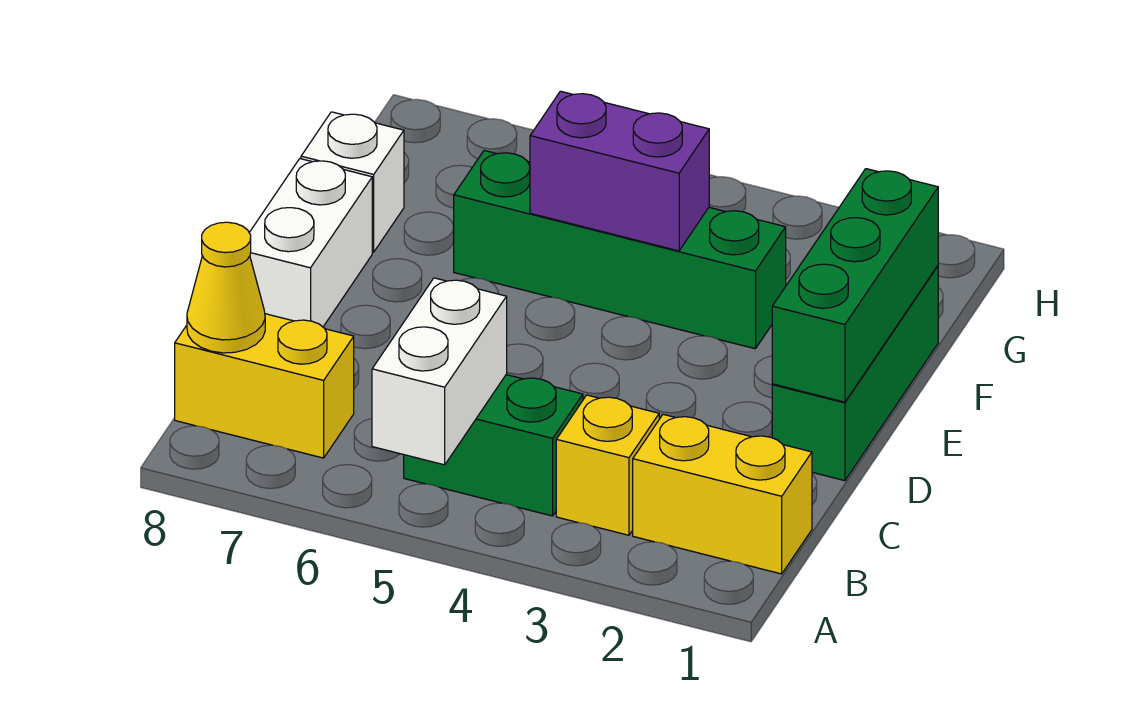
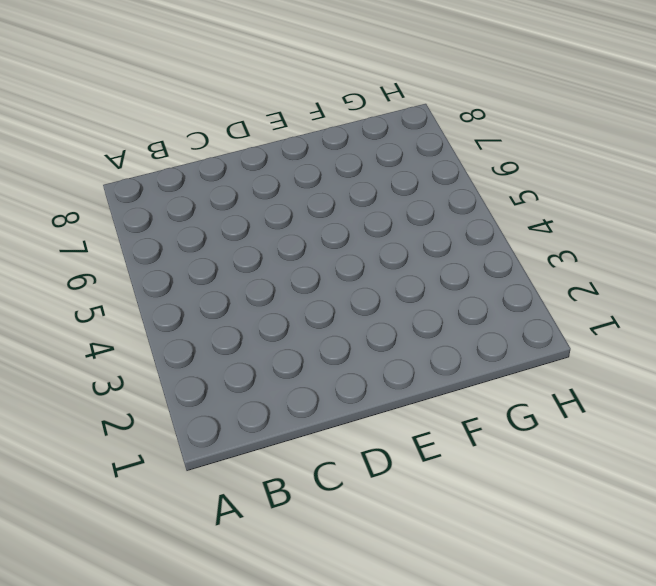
none -> yellow 1x2 brick [633,414,812,574]
none -> yellow 1x1 brick [556,395,659,535]
none -> green 1x2 brick [404,375,583,516]

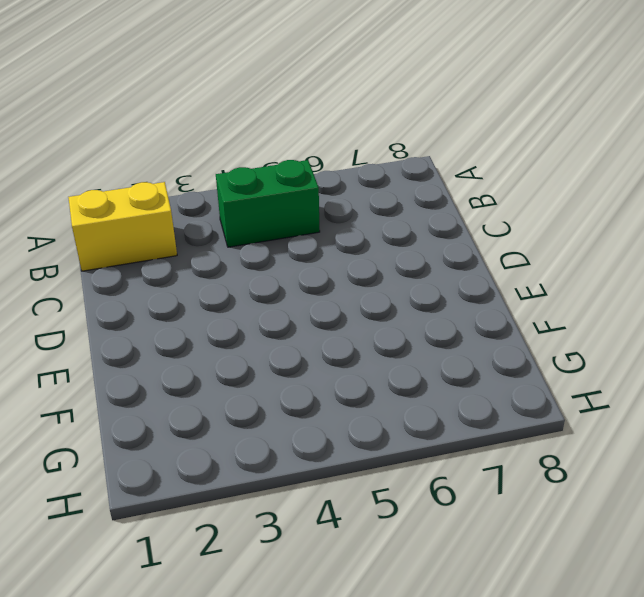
none -> yellow 1x1 brick [556,395,659,535]
none -> yellow 1x2 brick [175,314,354,458]
none -> green 1x3 brick [772,266,938,481]

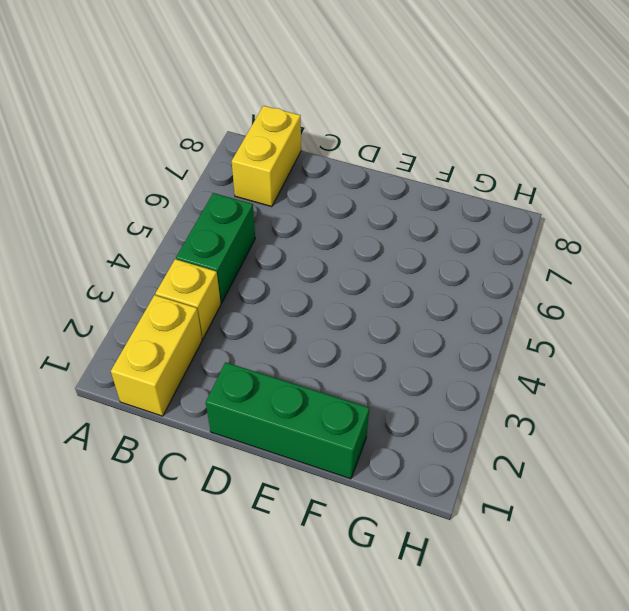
none -> white 1x2 brick [249,159,372,327]
none -> green 1x4 brick [454,151,786,349]
none -> white 1x1 brick [301,112,404,252]

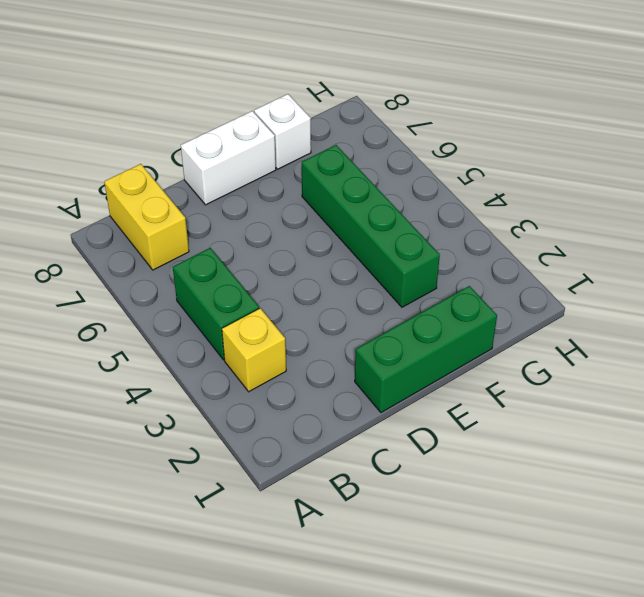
none -> yellow 1x2 brick [633,414,812,574]
none -> white 1x2 brick [372,278,507,465]
none -> yellow 1x1 cone [187,222,265,353]

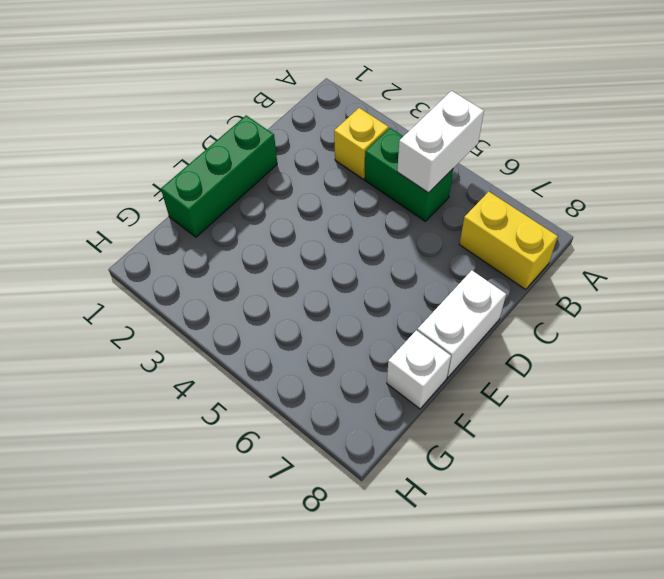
none -> yellow 1x2 brick [633,414,812,574]
none -> green 1x4 brick [454,151,786,349]
none -> yellow 1x1 cone [187,222,265,353]

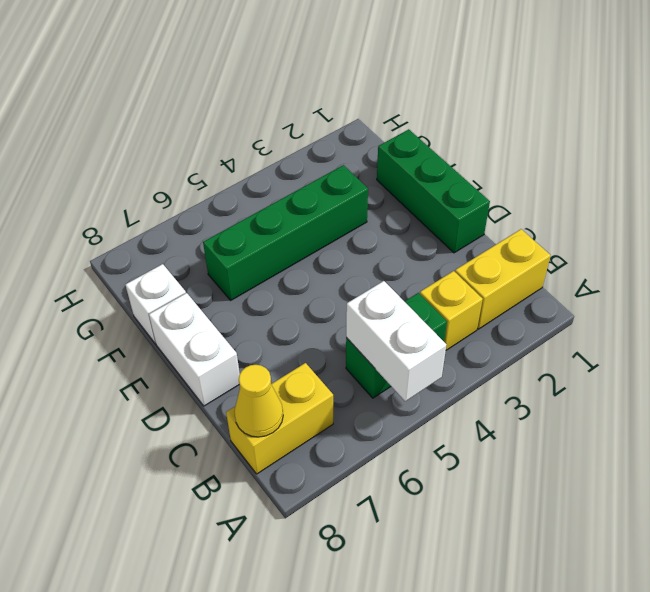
none -> green 1x3 brick [772,169,938,402]
none -> purple 1x2 brick [530,91,709,251]

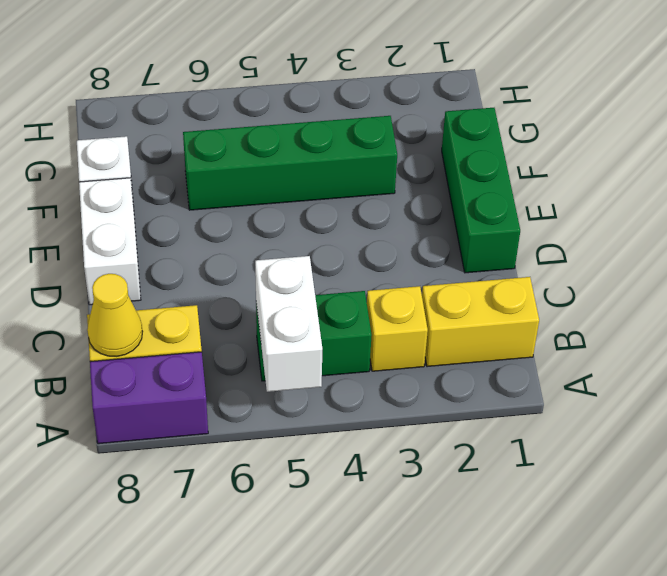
purple 1x2 brick [90,352,208,444] -> purple 1x2 brick moved to [530,91,709,251]
none -> green 1x3 brick [772,169,938,402]

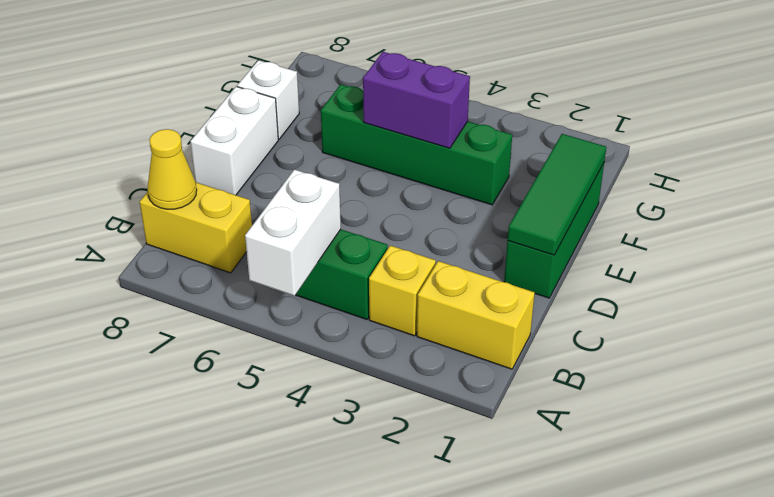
green 1x3 tile [508,134,606,255] -> green 1x3 brick [772,169,938,402]

